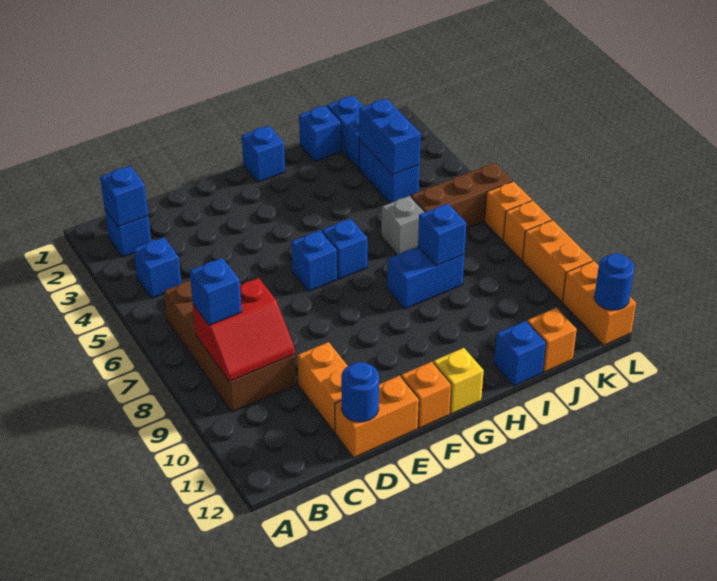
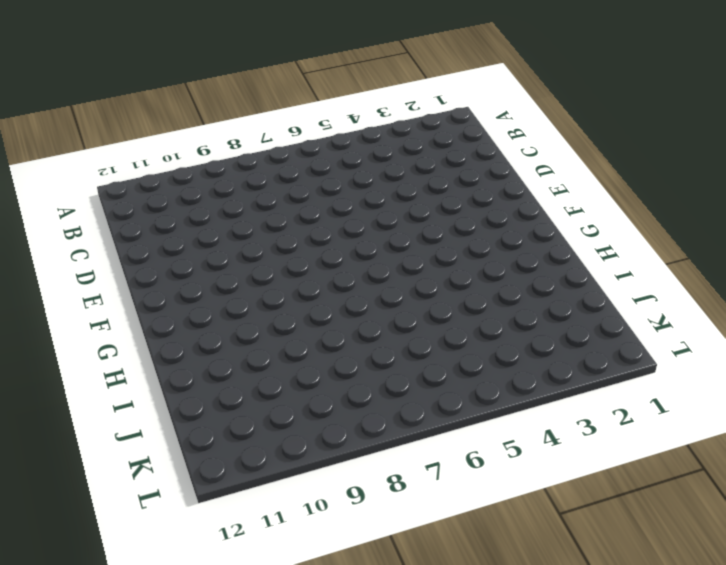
none -> blue 1x1 brick [105,209,151,257]
none -> blue 1x1 brick [134,237,181,299]
none -> brown 2x4 brick [164,281,296,412]

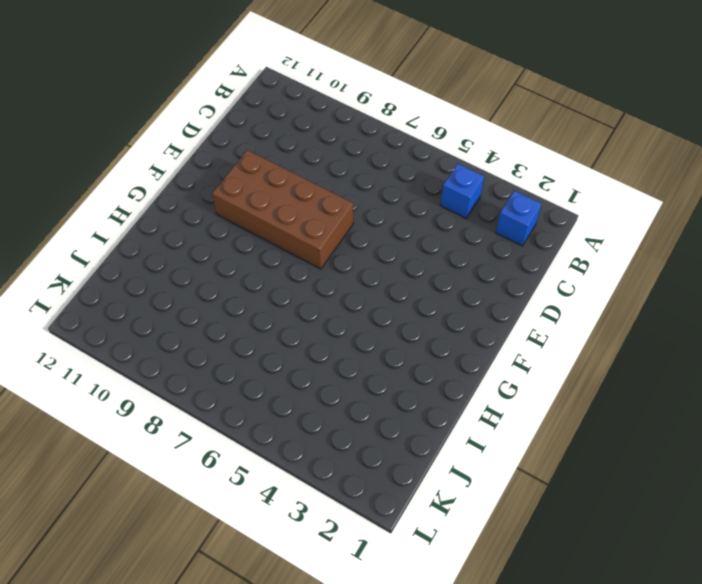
brown 2x4 brick [212,150,353,269] -> brown 2x4 brick moved to [164,281,296,412]
none -> orange 1x2 brick [297,342,347,432]
none -> orange 1x2 brick [335,376,419,458]
none -> blue 1x1 brick [291,230,337,291]

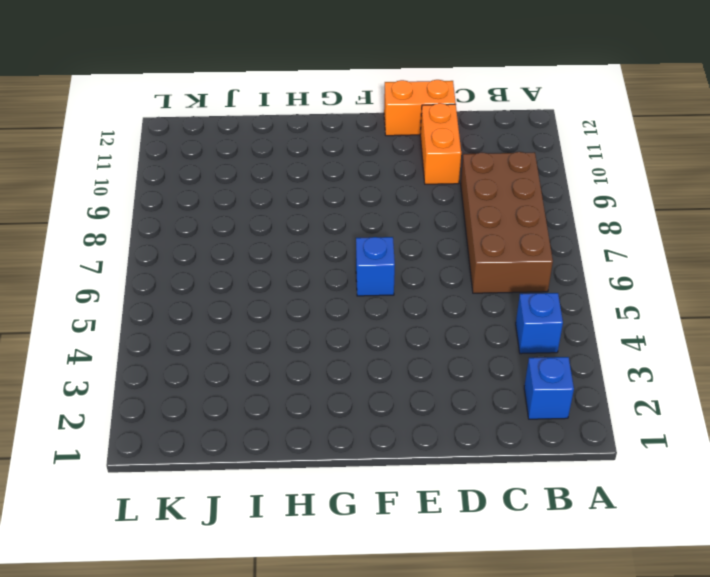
none -> orange 1x1 brick [401,362,451,428]
none -> blue 1x1 brick [242,126,285,182]
none -> blue 1x1 brick [322,219,367,279]

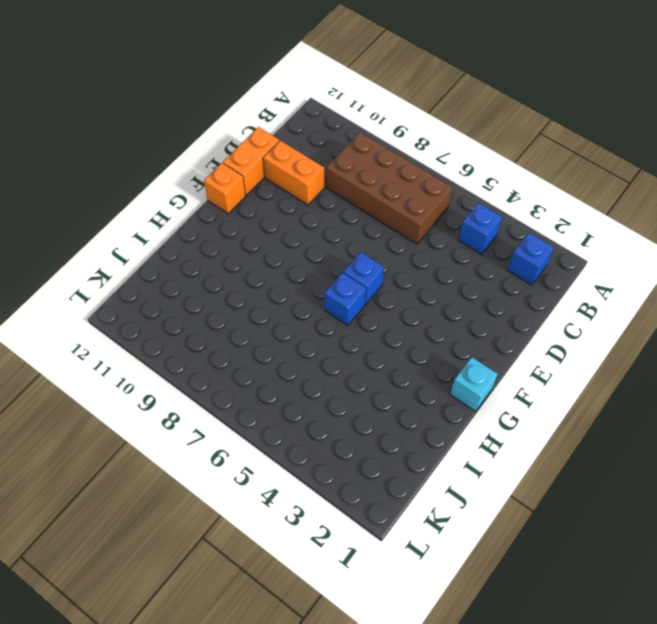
cyan 1x1 brick [450,357,497,411] -> blue 1x1 brick [242,126,285,182]
none -> yellow 1x1 brick [433,348,484,414]
none -> blue 1x2 brick [387,247,464,309]
none -> blue 1x1 brick [299,106,341,161]

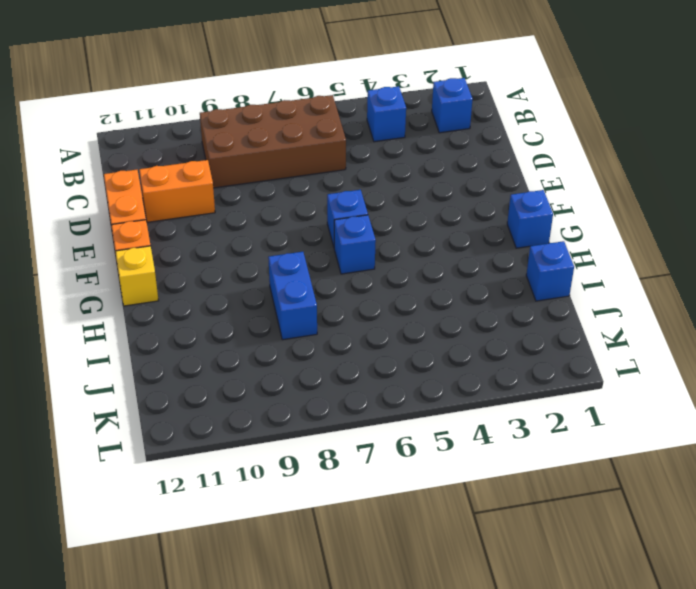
none -> grey 1x1 brick [381,196,425,255]
none -> blue 1x1 brick [494,321,546,386]
none -> blue 1x2 brick [327,96,364,168]

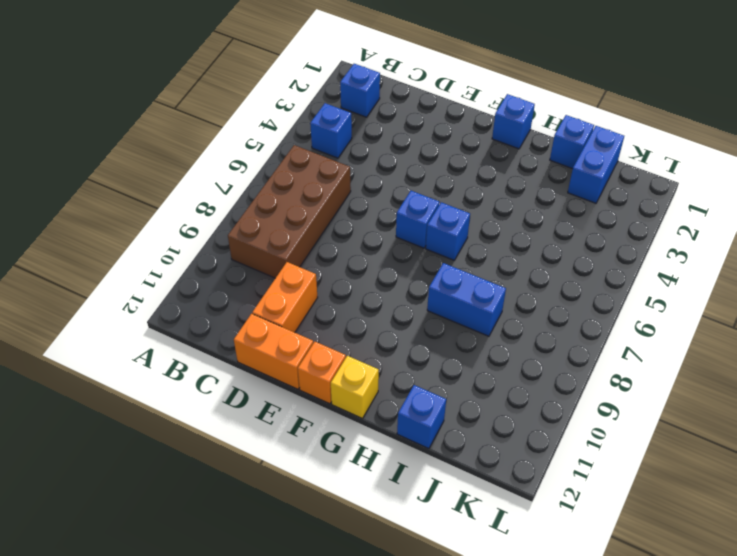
none -> grey 1x1 brick [381,196,425,255]
none -> blue 1x2 brick [359,140,420,203]
none -> brown 1x3 brick [411,163,513,228]

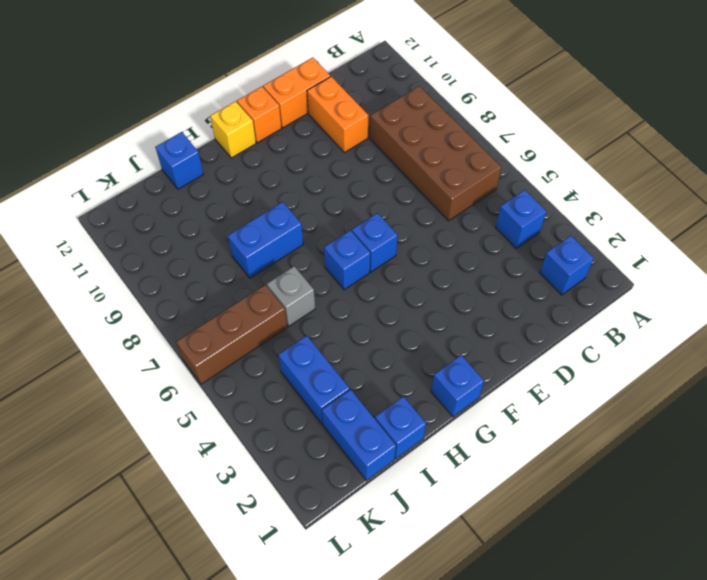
none -> orange 1x1 brick [527,308,577,372]
none -> orange 1x1 brick [485,181,532,240]
none -> orange 1x1 brick [503,200,552,260]

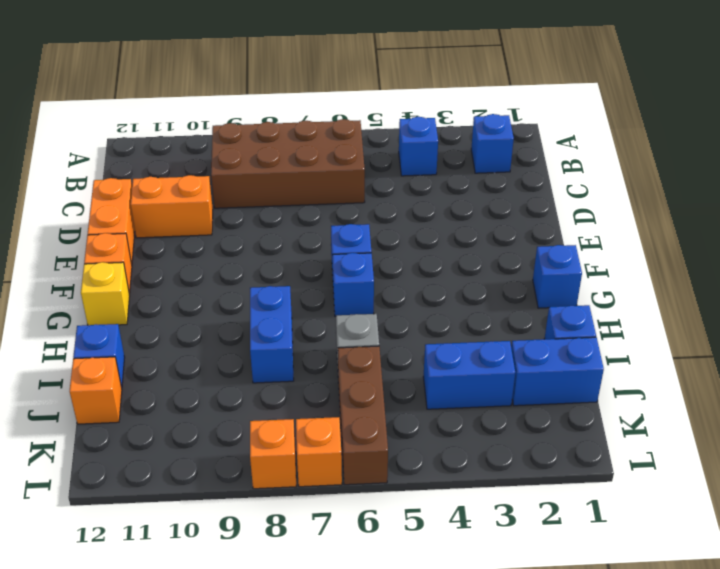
none -> orange 1x2 brick [523,220,593,302]
none -> orange 1x2 brick [562,261,636,345]
none -> blue 1x1 brick [100,166,148,227]

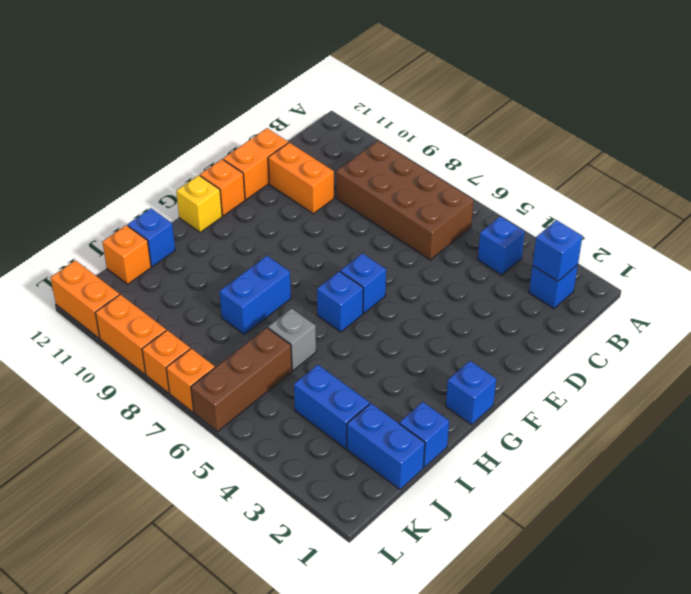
none -> red 2x2 slope [193,278,295,381]
none -> blue 1x1 round brick [341,362,379,422]
none -> blue 1x1 brick [418,203,466,266]

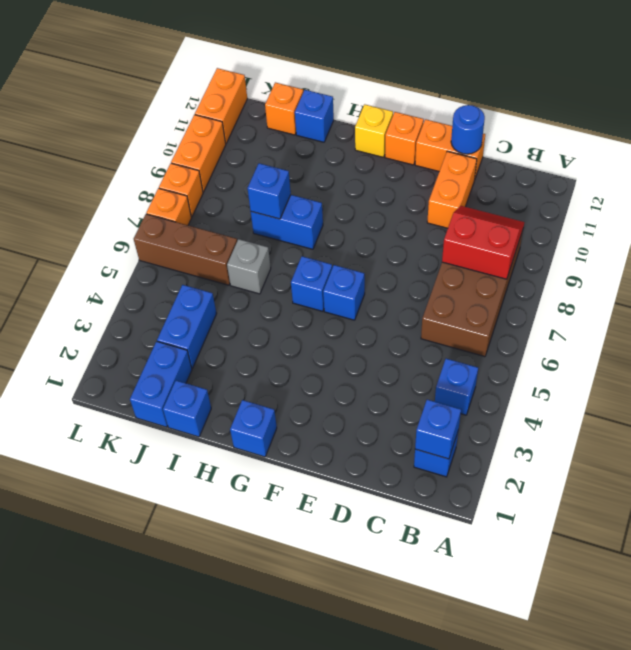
none -> blue 1x2 brick [359,99,421,175]
none -> blue 1x1 round brick [594,253,634,310]
none -> blue 1x1 brick [190,258,242,325]

